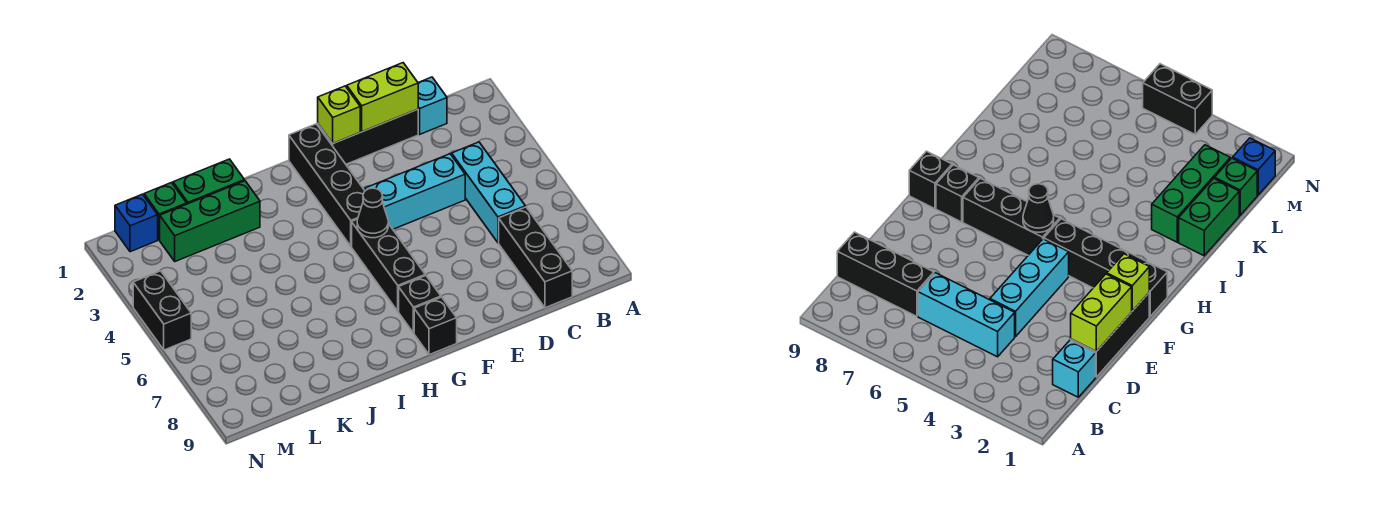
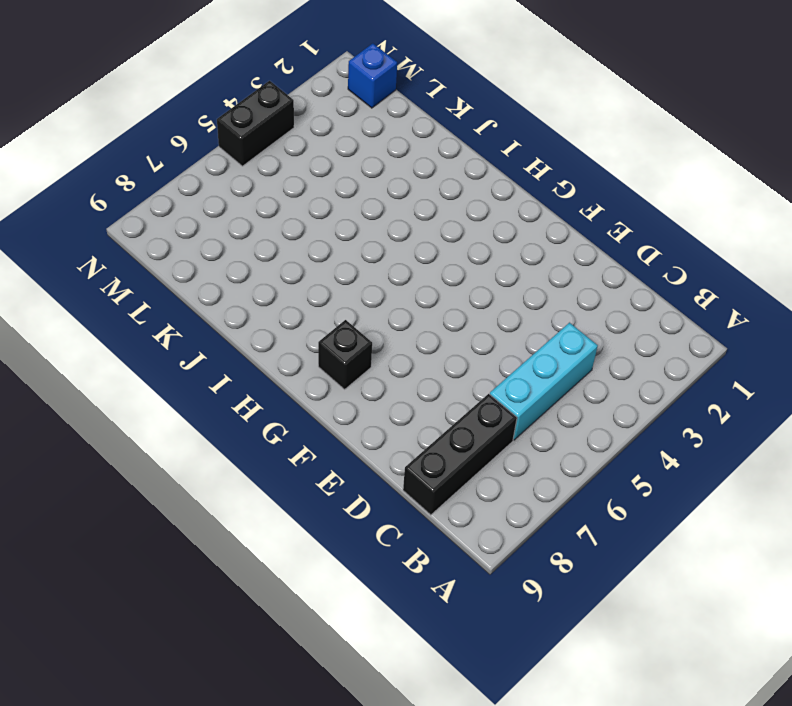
none -> cyan 1x1 brick [418,77,447,134]
none -> black 1x3 brick [318,109,418,164]
none -> cyan 1x3 brick [365,154,465,229]

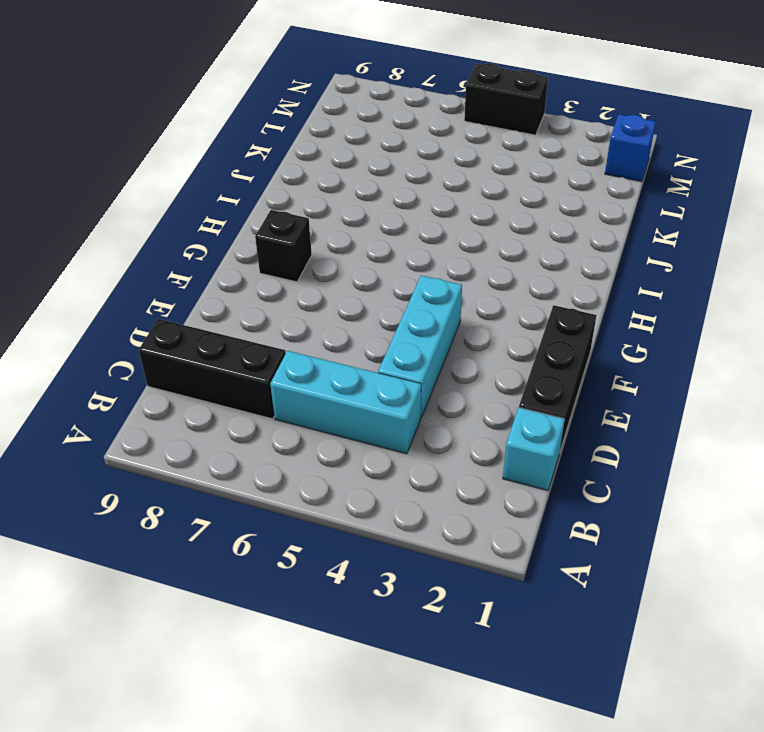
none -> black 1x4 brick [289,124,365,246]
none -> black 1x3 brick [352,220,425,311]
none -> black 1x1 brick [414,297,457,355]

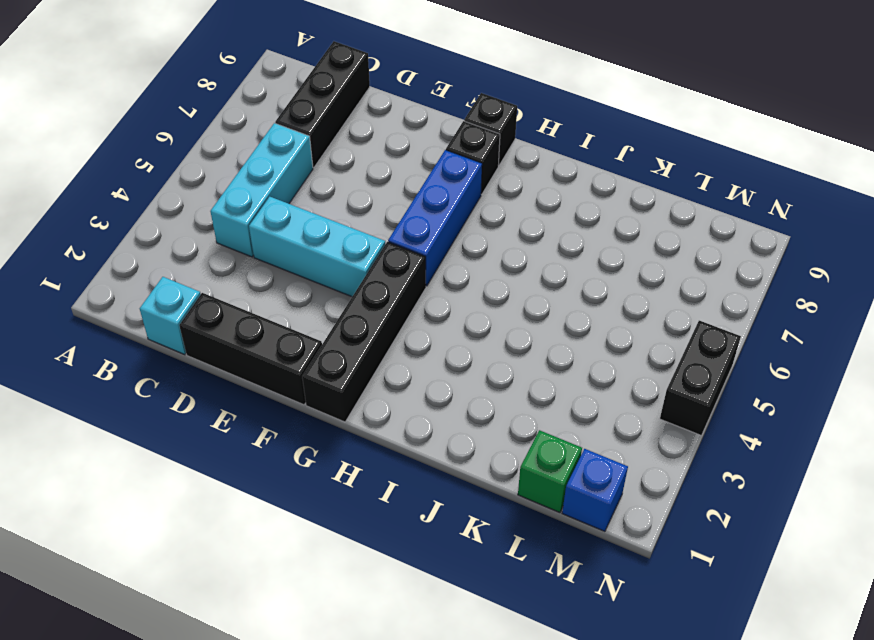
blue 1x3 brick [388,150,482,286] -> black 1x3 brick [352,220,425,311]
none -> green 1x2 brick [173,159,244,204]
none -> green 1x3 brick [160,181,260,261]
none -> lime 1x2 brick [347,63,418,132]

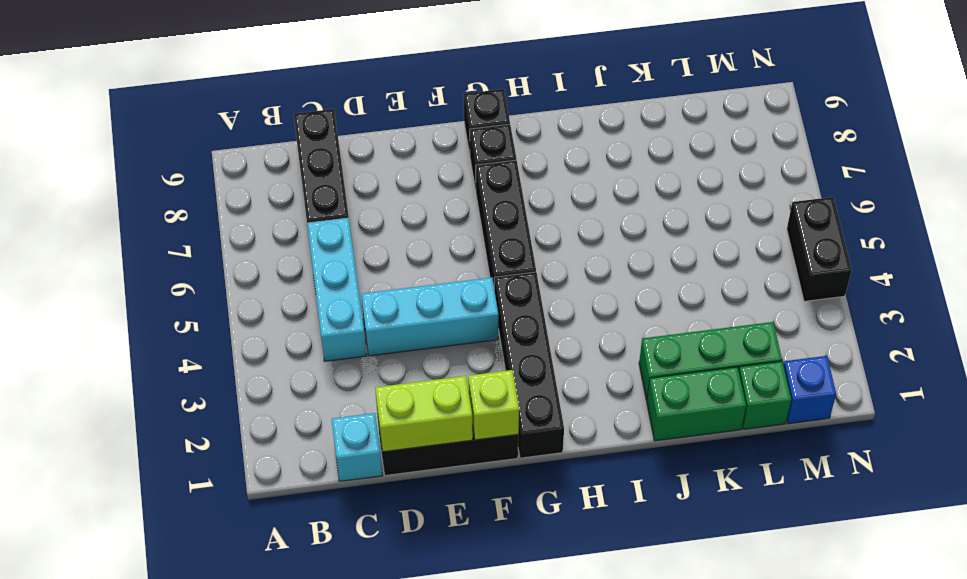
none -> black 1x1 cone [357,188,388,238]

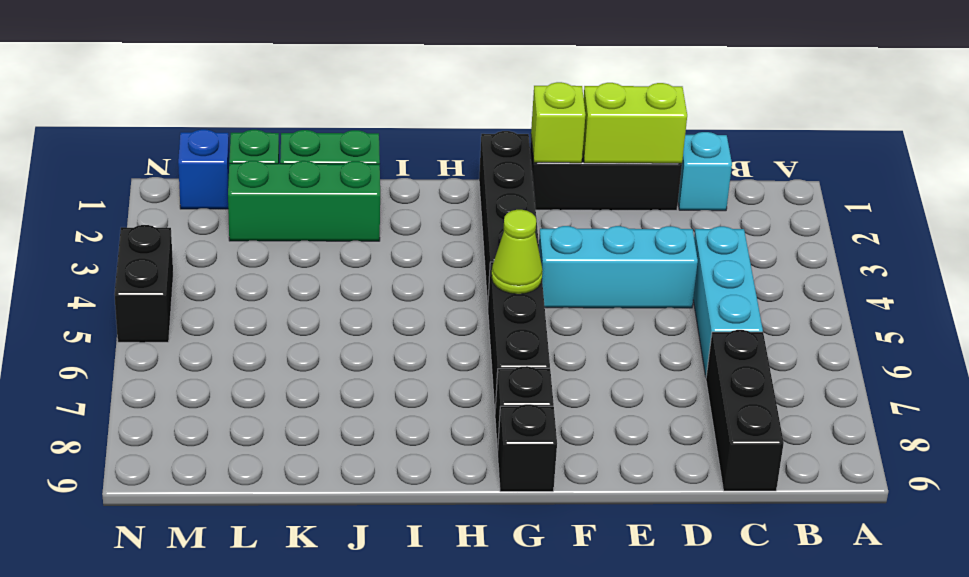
lime 1x1 cone [491,210,543,294] -> black 1x1 cone [357,188,388,238]

